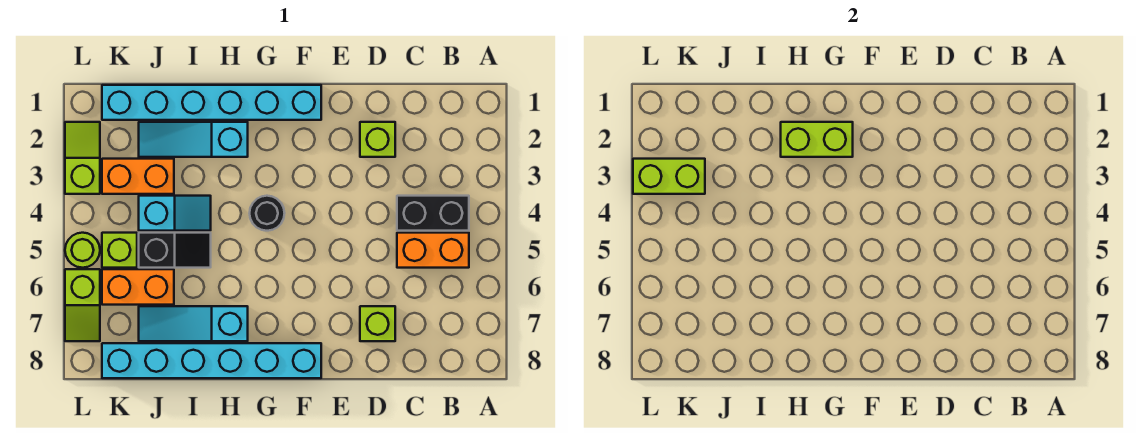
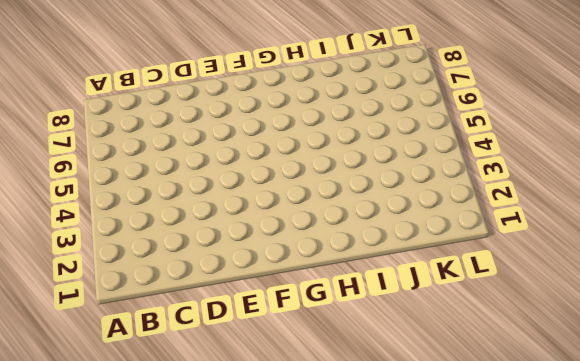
none -> black 1x2 brick [397,196,469,231]
none -> orange 1x2 brick [397,233,469,268]
none -> lime 1x1 brick [360,122,395,157]

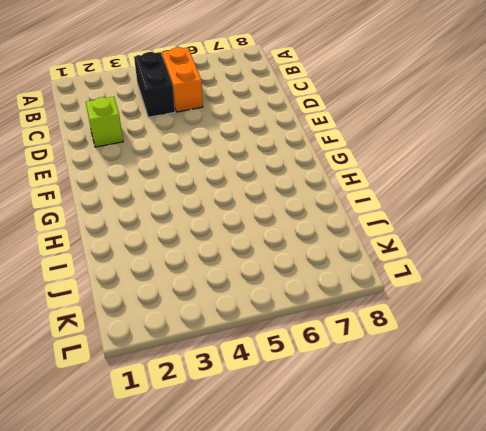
none -> lime 1x1 brick [360,306,395,341]
none -> cyan 1x6 brick [102,85,321,120]
none -> cyan 1x6 brick [102,343,321,378]

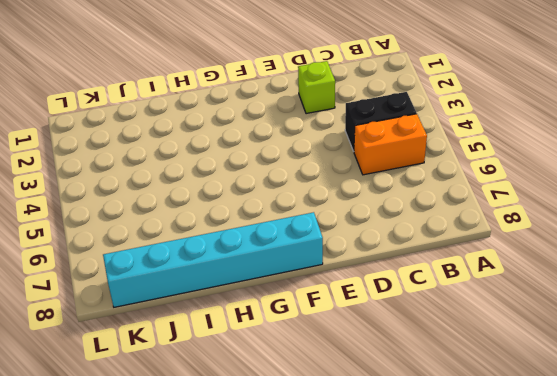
none -> lime 1x1 brick [360,306,395,341]
none -> cyan 1x6 brick [102,85,321,120]
none -> black 1x1 round brick [250,196,285,231]

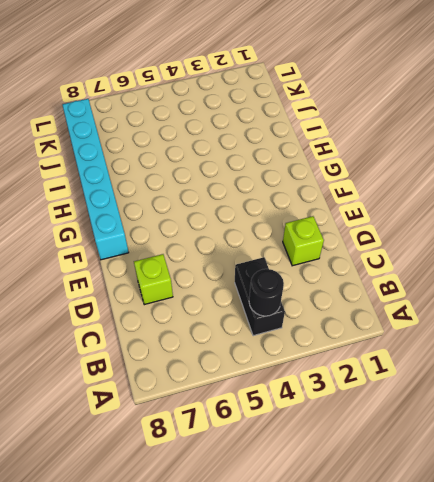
black 1x1 round brick [249,269,284,316] -> black 1x1 round brick moved to [250,196,285,231]
none -> orange 1x2 brick [397,233,469,268]
none -> cyan 1x6 brick [102,85,321,120]
none -> cyan 1x3 slope [139,122,248,157]

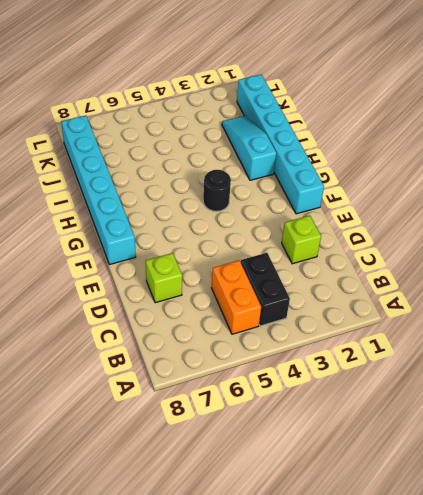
none -> cyan 1x3 slope [139,306,248,341]
none -> cyan 1x2 slope [139,196,211,231]
none -> black 1x2 slope [139,233,211,268]

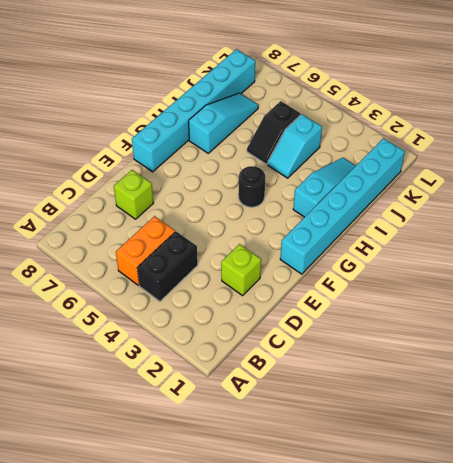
none -> orange 1x2 brick [102,159,174,194]
none -> orange 1x2 brick [102,269,174,305]
none -> lime 1x1 brick [102,233,137,268]

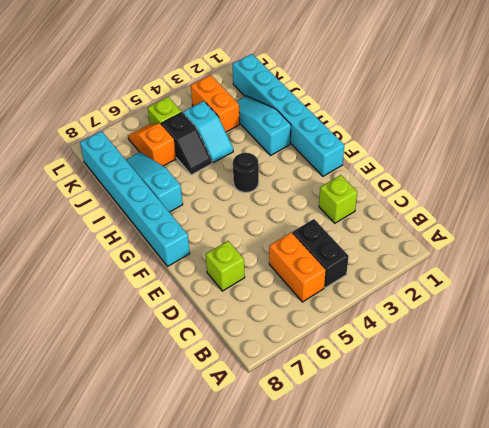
orange 1x2 slope [128,123,176,166] -> orange 1x2 brick [102,269,174,305]
none -> lime 1x2 slope [65,122,100,194]
none -> lime 1x1 round brick [65,233,100,268]
none -> lime 1x2 slope [65,269,100,341]

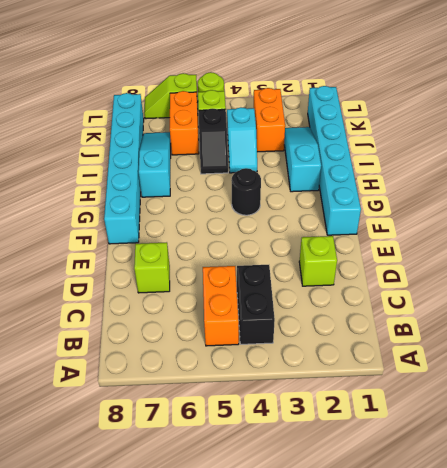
none -> lime 1x2 slope [65,122,100,194]
none -> lime 1x2 brick [781,122,853,157]
none -> lime 1x2 brick [633,159,705,194]

